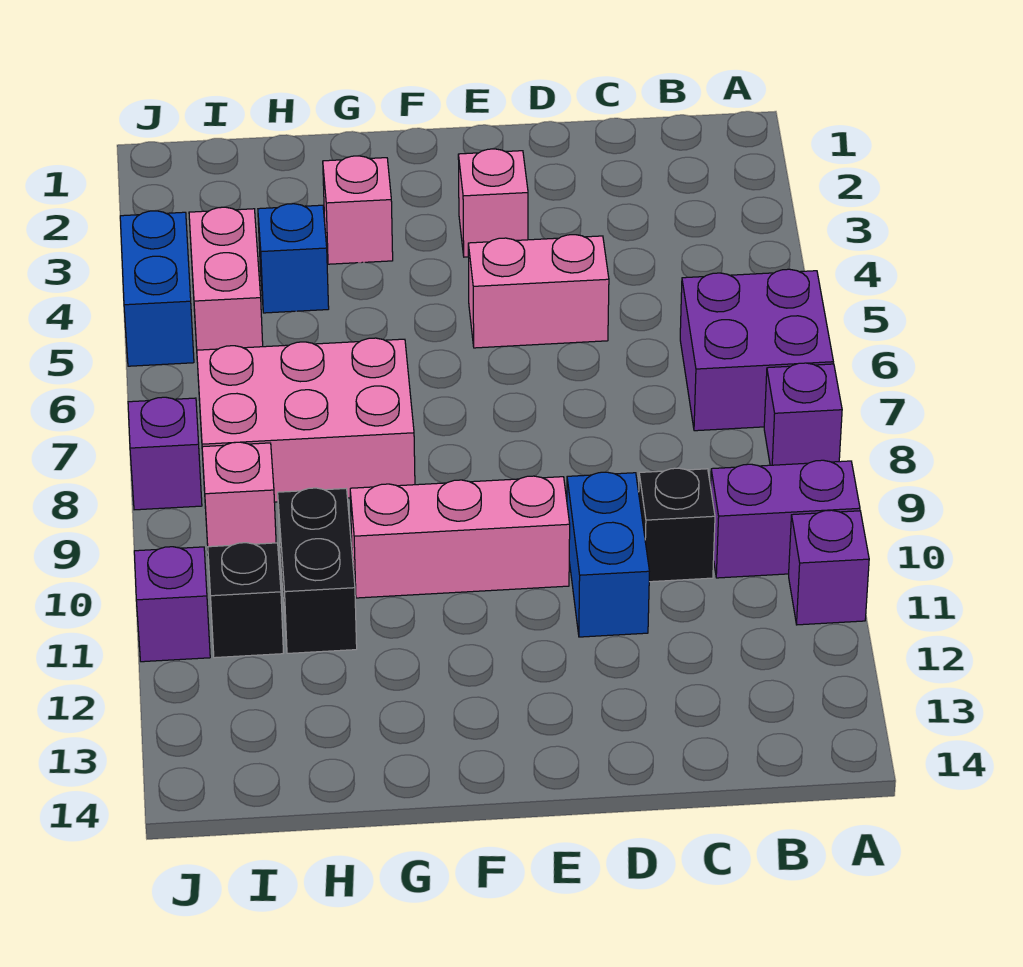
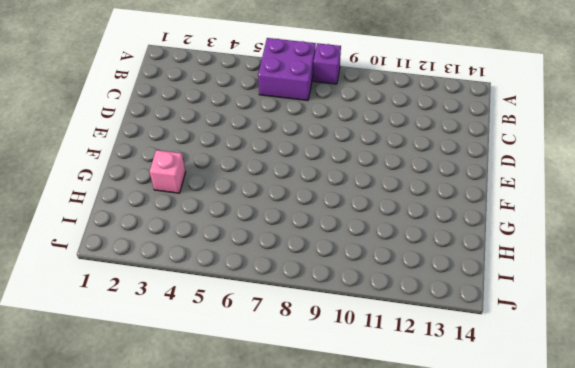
none -> purple 1x2 brick [711,460,860,578]
none -> purple 1x1 brick [789,510,869,625]
none -> black 1x1 brick [639,468,715,582]

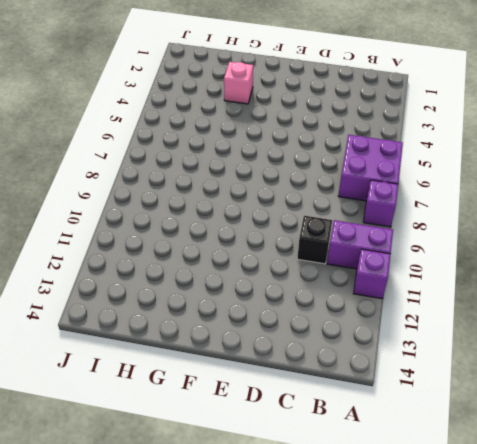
none -> pink 1x2 brick [468,235,609,348]
none -> blue 1x2 brick [567,472,649,637]
none -> pink 1x1 brick [458,149,528,257]

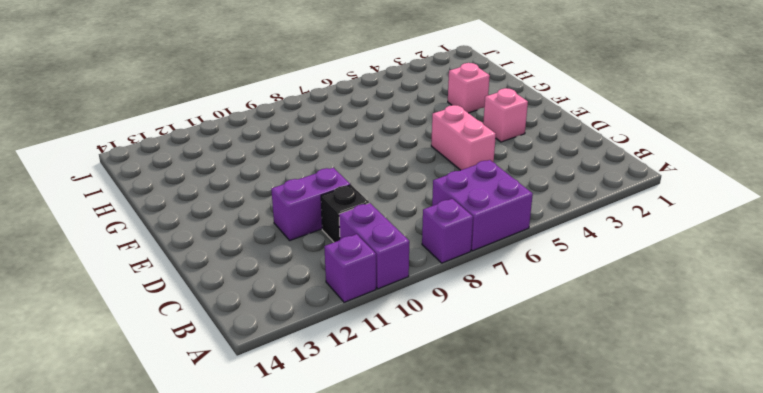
purple 1x2 brick [271,168,350,240] -> blue 1x2 brick [567,472,649,637]
none -> pink 1x3 brick [350,476,570,598]
none -> pink 2x3 brick [197,338,415,502]
none -> blue 1x1 brick [258,204,329,313]

